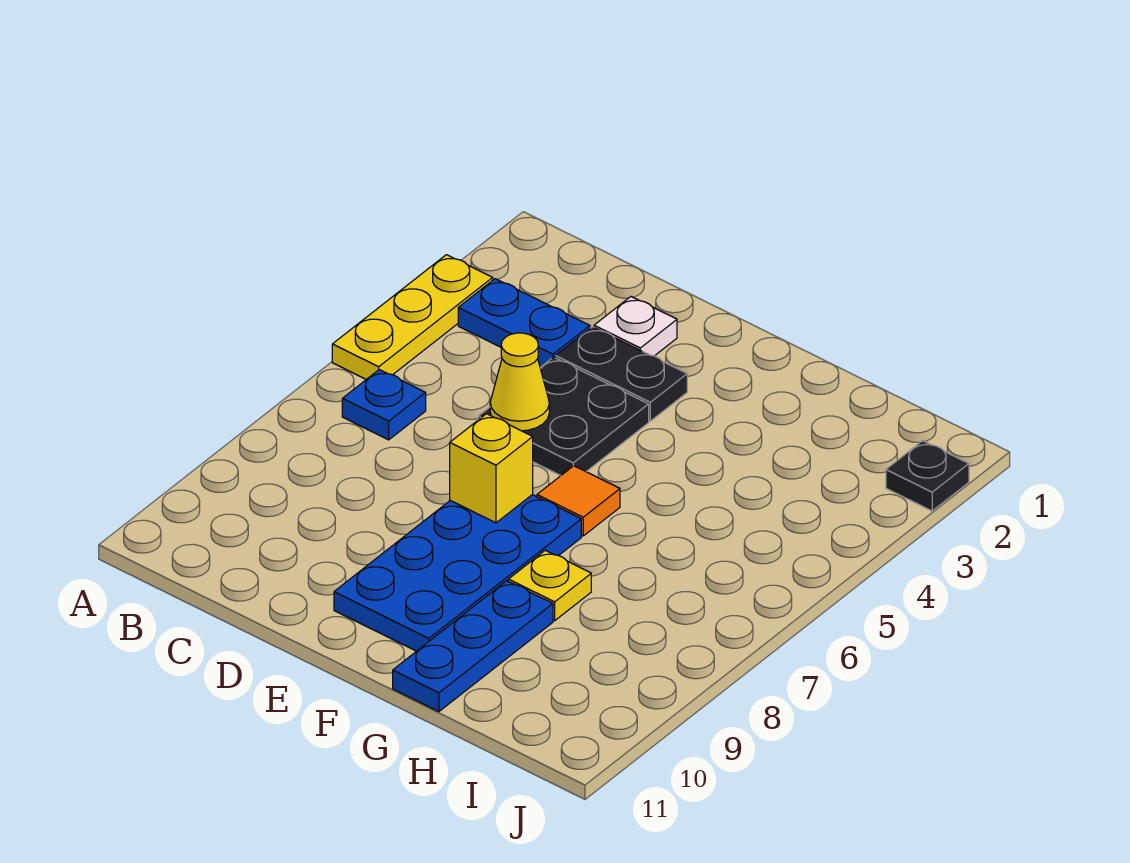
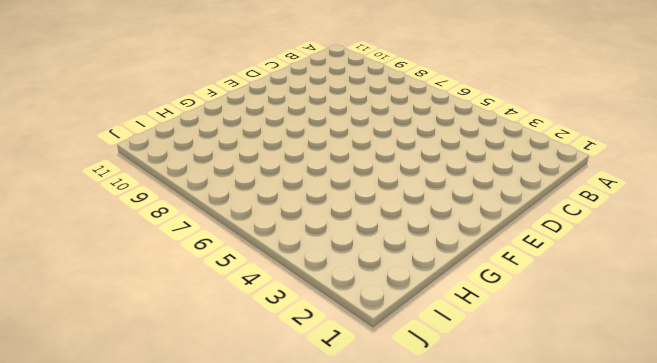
none -> yellow 1x3 plate [332,255,493,379]
none -> blue 1x2 plate [458,279,590,367]
none -> blue 1x1 plate [342,370,426,440]

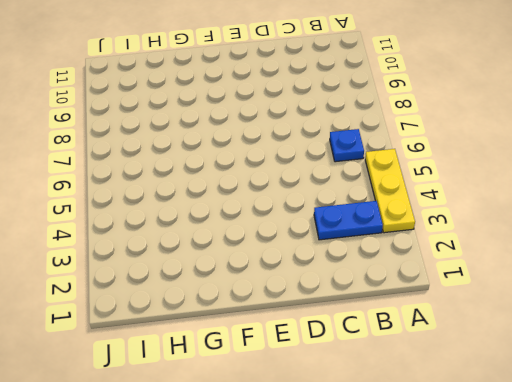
none -> white 1x1 plate [594,297,677,356]
none -> black 1x2 plate [556,327,687,421]
none -> black 2x2 plate [478,357,649,476]

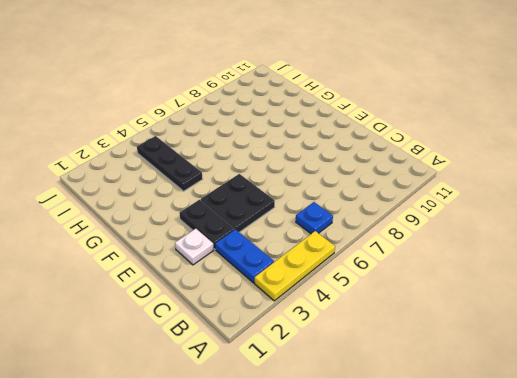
black 1x3 plate [137,136,203,191] -> none
none -> blue 2x4 plate [334,495,581,651]
none -> orange 1x1 tile [537,466,620,536]
none -> yellow 1x1 plate [508,550,591,621]

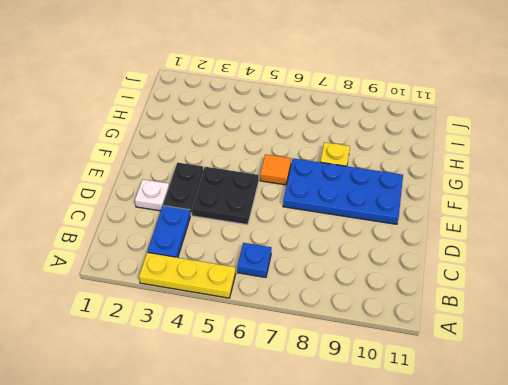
none -> blue 1x3 plate [393,581,553,712]
none -> black 1x1 plate [886,441,969,511]
none -> yellow 1x1 cone [490,333,549,431]

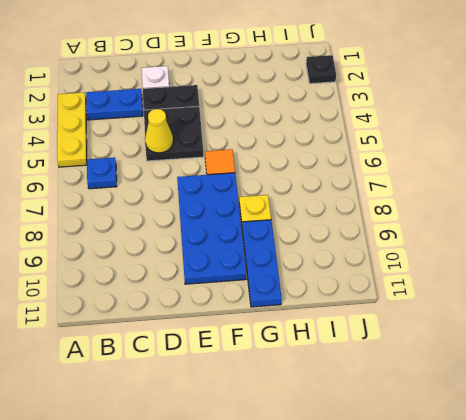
none -> yellow 1x1 brick [450,414,533,523]

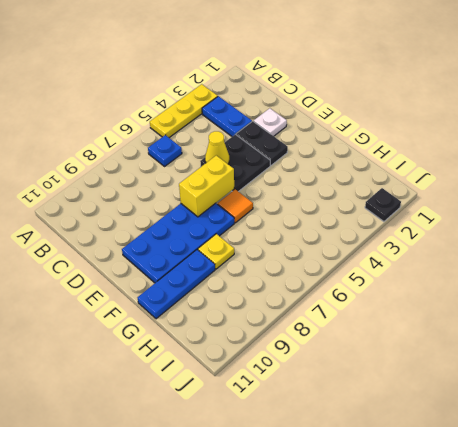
yellow 1x2 brick [179,155,234,217] -> yellow 1x1 brick [450,414,533,523]

